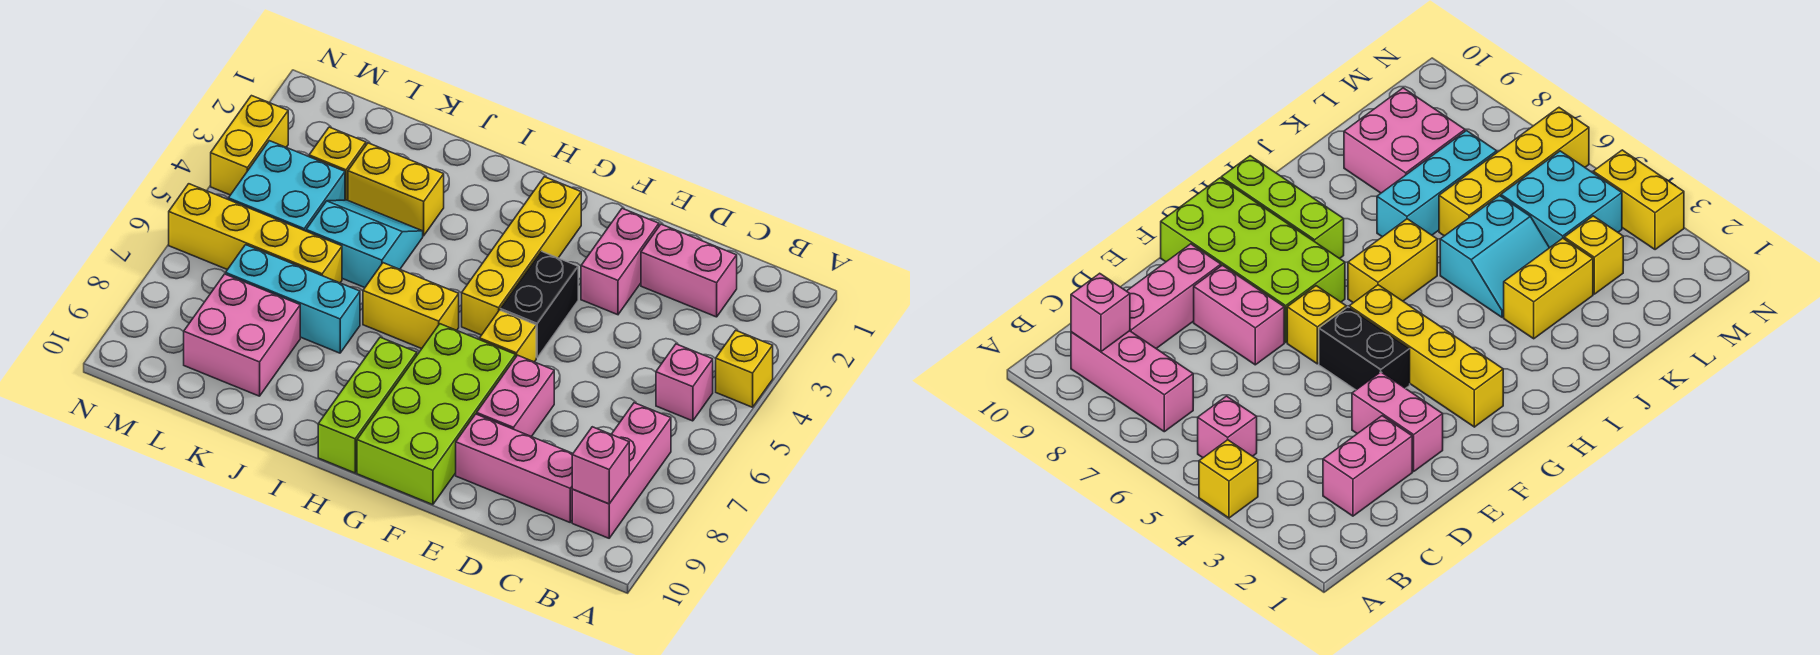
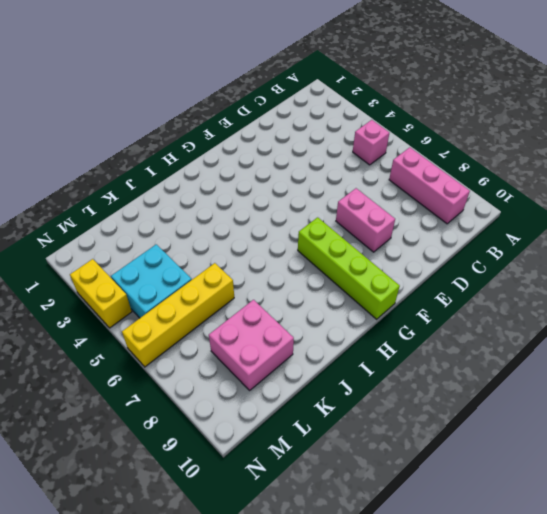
lime 1x4 brick [298,217,400,319] -> lime 2x4 brick [357,324,516,505]
none -> yellow 1x1 brick [716,330,773,407]
none -> pink 1x2 brick [641,224,737,317]
none -> pink 1x3 brick [456,414,573,522]

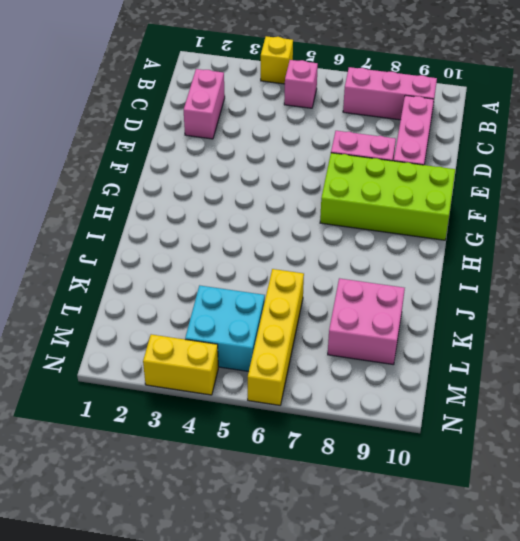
none -> pink 1x2 brick [581,208,659,315]
none -> black 1x2 brick [500,251,578,358]
none -> yellow 1x1 brick [480,310,536,362]

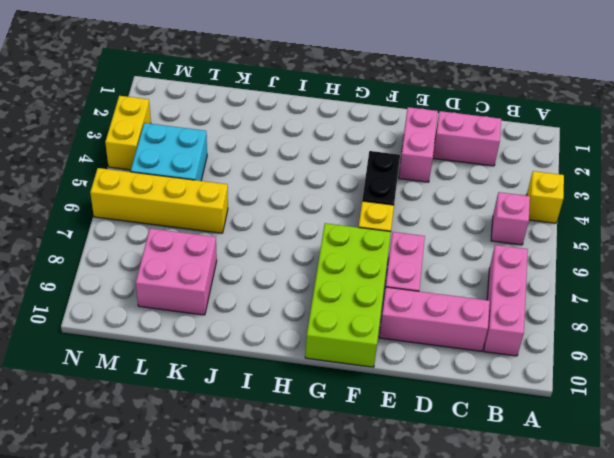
none -> yellow 1x4 brick [462,177,581,335]
none -> yellow 1x2 brick [363,263,459,349]
none -> lime 1x3 brick [318,337,417,473]

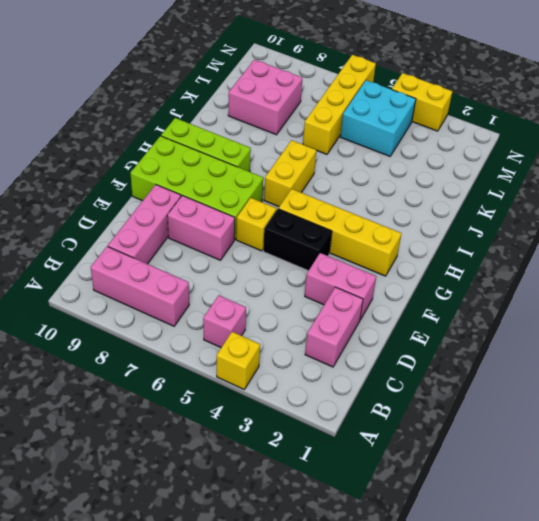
none -> yellow 1x2 brick [348,143,444,236]
none -> cyan 2x2 slope [306,200,423,288]
none -> cyan 1x3 brick [226,245,360,353]

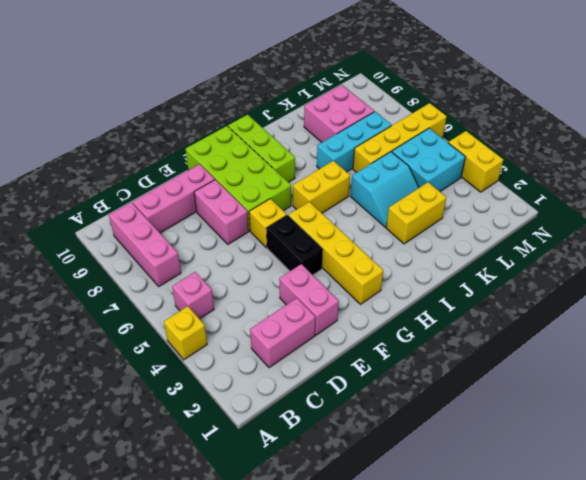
none -> yellow 1x1 brick [309,127,366,200]
none -> pink 1x1 brick [572,427,629,504]

